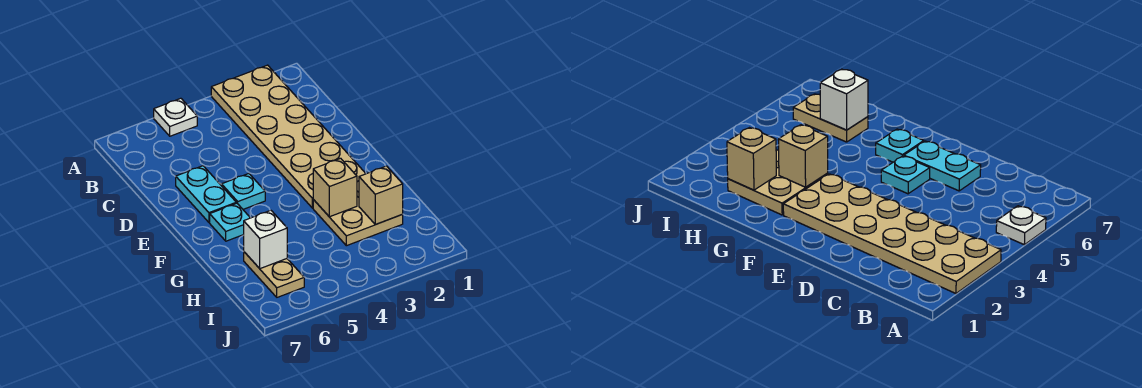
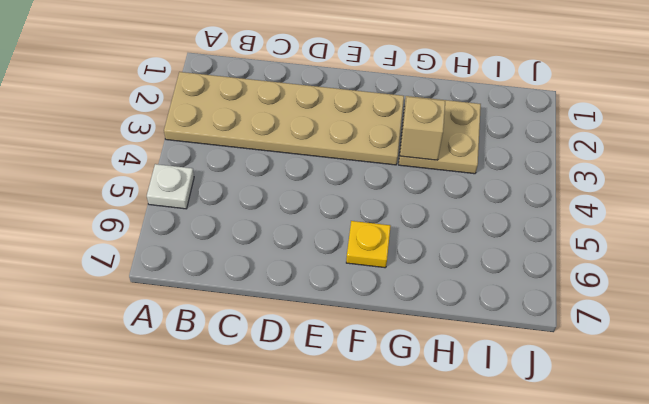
yellow 1x1 plate [346,221,391,268] -> cyan 1x1 plate [210,203,250,241]
none -> cyan 1x2 plate [176,166,236,222]
none -> cyan 1x1 plate [222,174,265,209]

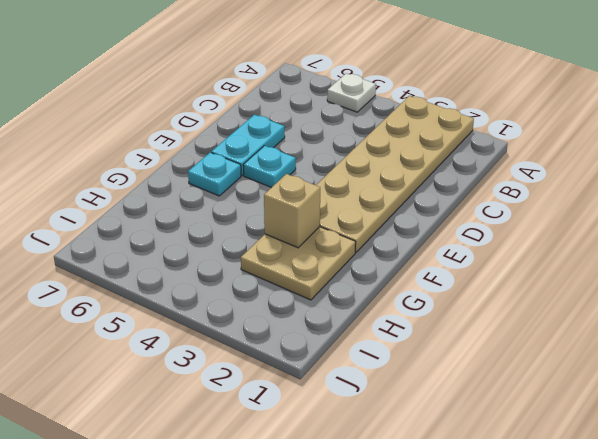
none -> tan 1x2 plate [244,252,304,297]
none -> tan 1x1 brick [359,166,403,225]

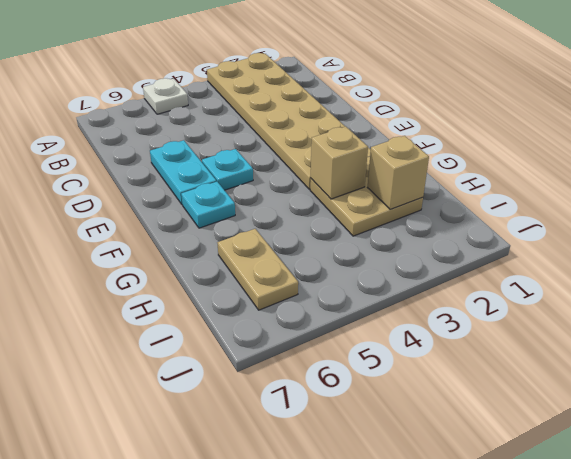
none -> white 1x1 brick [244,210,287,269]

